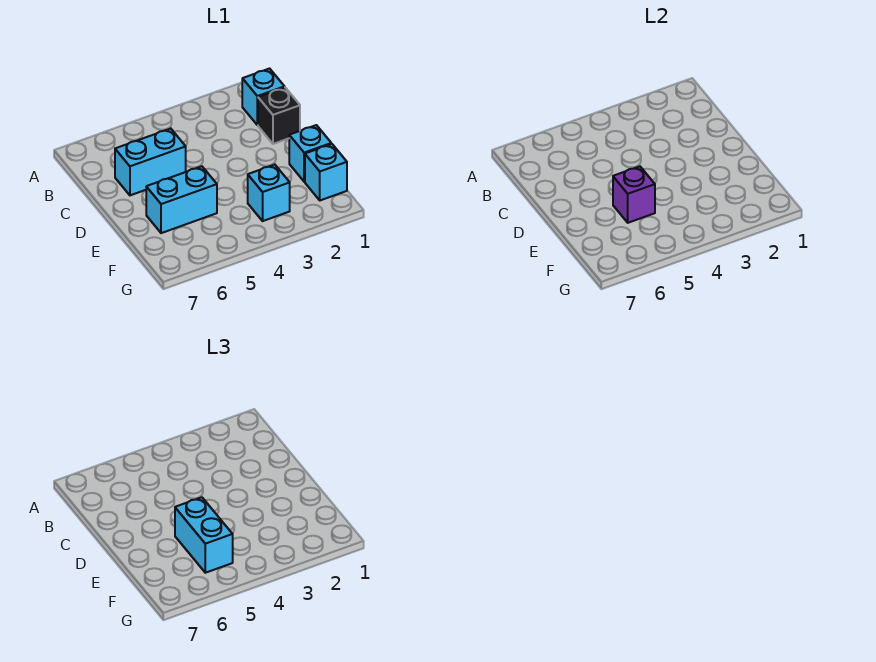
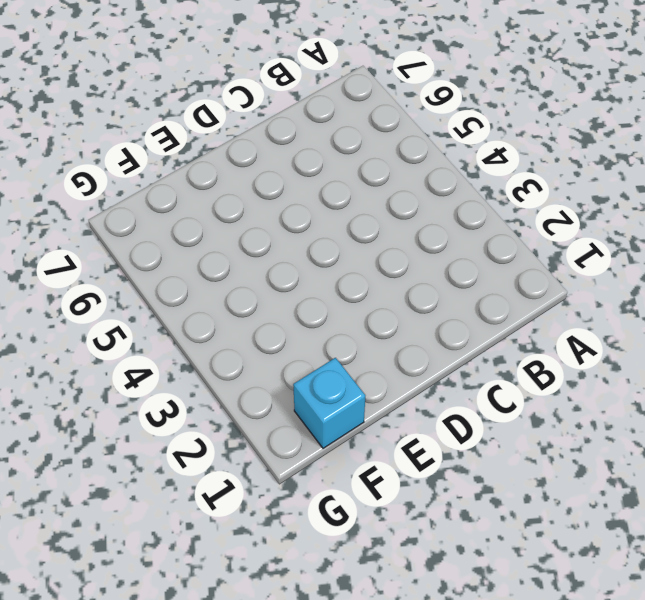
none -> cyan 1x1 brick [242,69,285,125]
none -> black 1x1 brick [258,88,300,144]

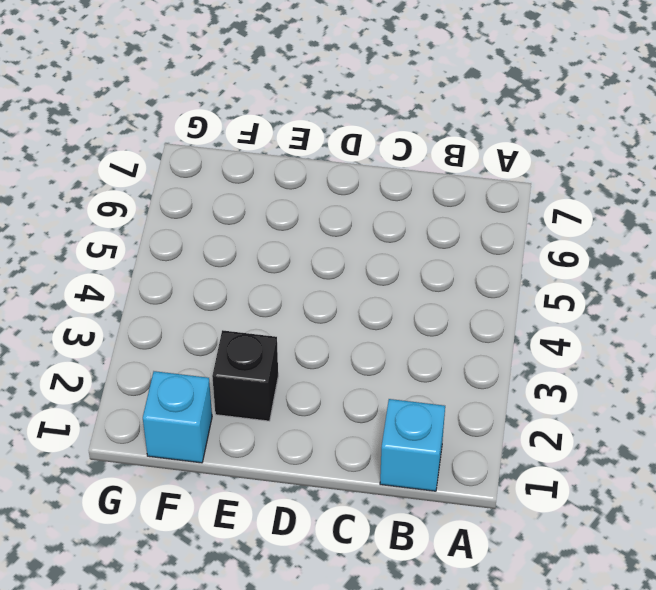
black 1x1 brick [212,330,278,421] -> black 1x1 brick moved to [258,88,300,144]
none -> cyan 1x2 brick [115,129,186,195]
none -> cyan 1x1 brick [289,125,331,182]

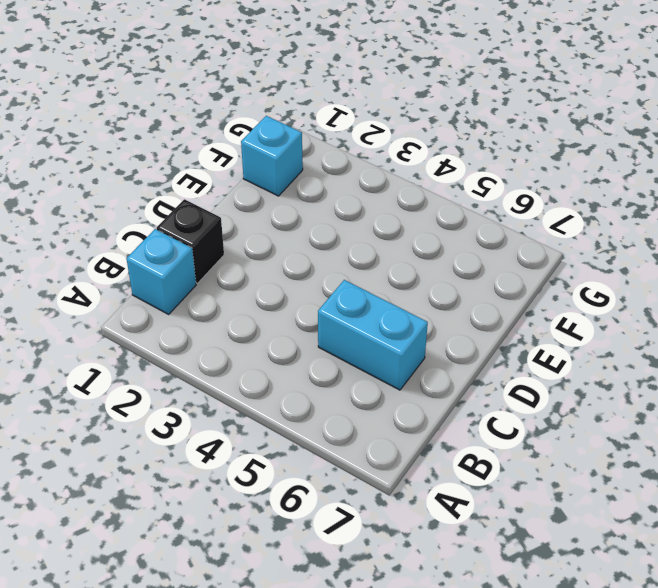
none -> cyan 1x1 brick [289,125,331,182]
none -> cyan 1x2 brick [146,166,217,233]

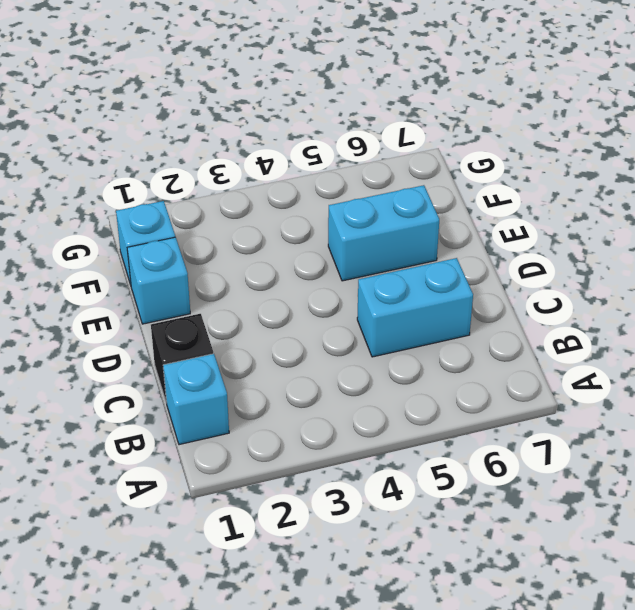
none -> cyan 1x1 brick [248,165,290,221]
none -> purple 1x1 brick [613,166,655,223]

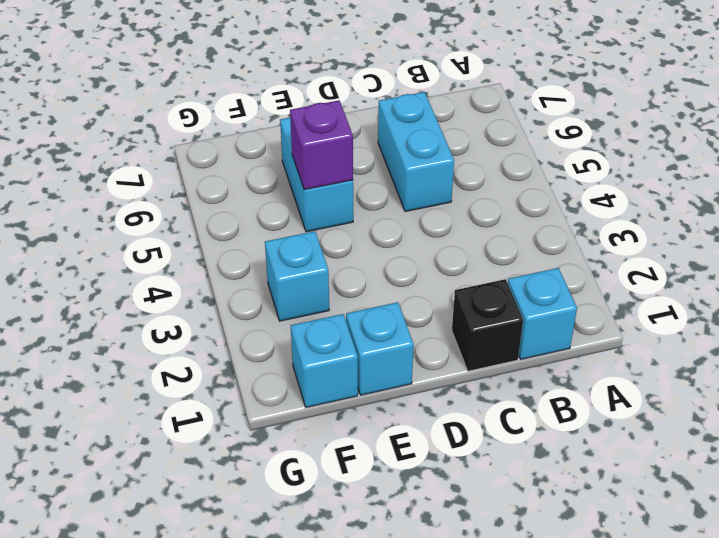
none -> cyan 1x2 brick [175,497,233,573]

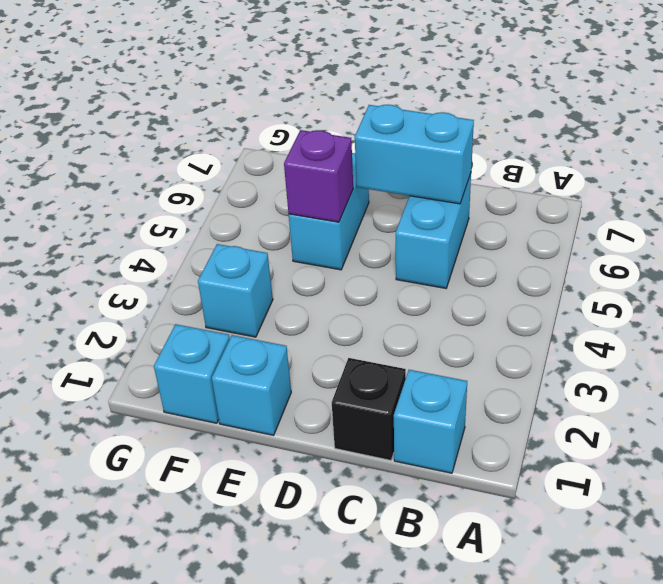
cyan 1x2 brick [355,105,474,204] -> cyan 1x2 brick moved to [175,497,233,573]

